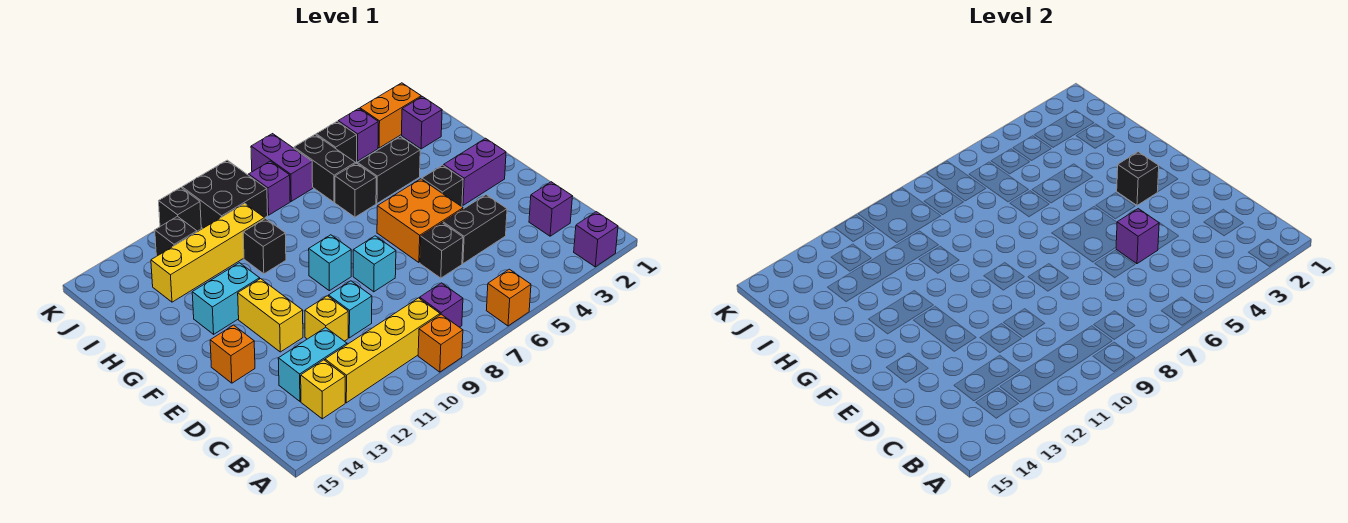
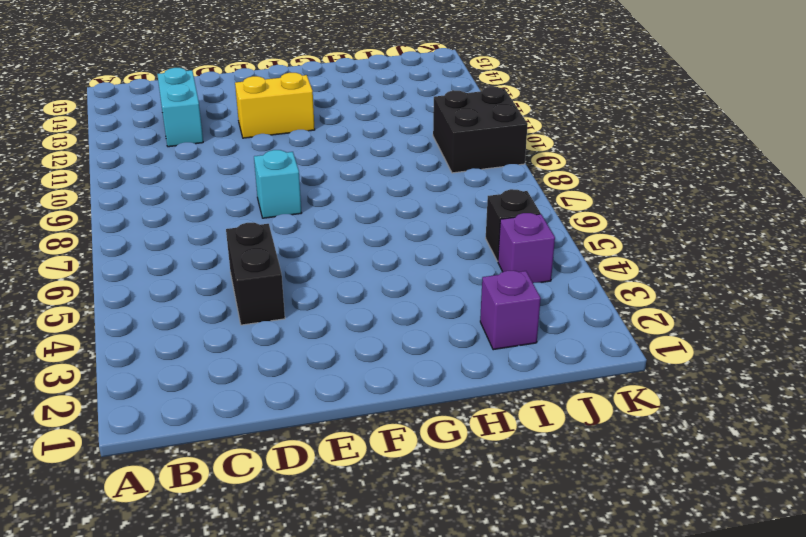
none -> purple 1x1 brick [574,212,618,267]
none -> orange 1x1 brick [486,269,531,326]
none -> orange 1x1 brick [418,314,463,372]
none -> purple 1x1 brick [420,283,463,327]

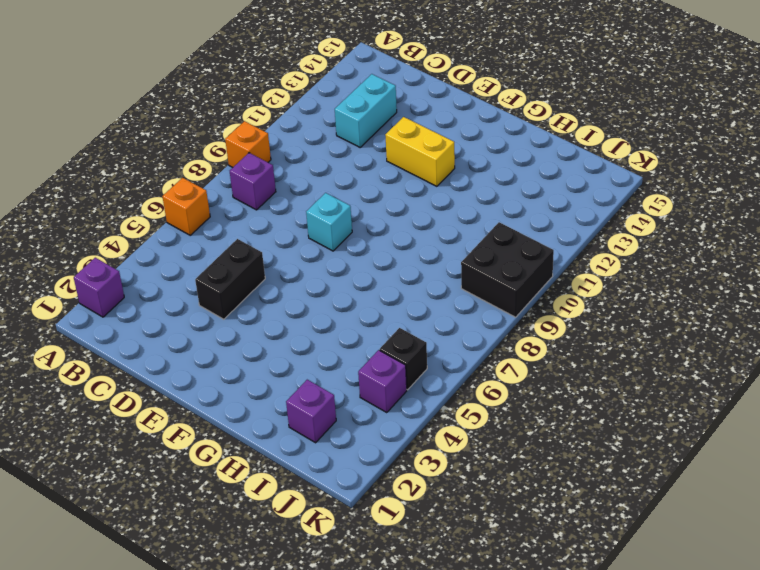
none -> yellow 1x4 brick [325,298,440,403]
none -> yellow 1x1 brick [301,360,345,419]
none -> purple 1x1 brick [529,182,572,236]
none -> black 1x1 brick [420,223,463,278]

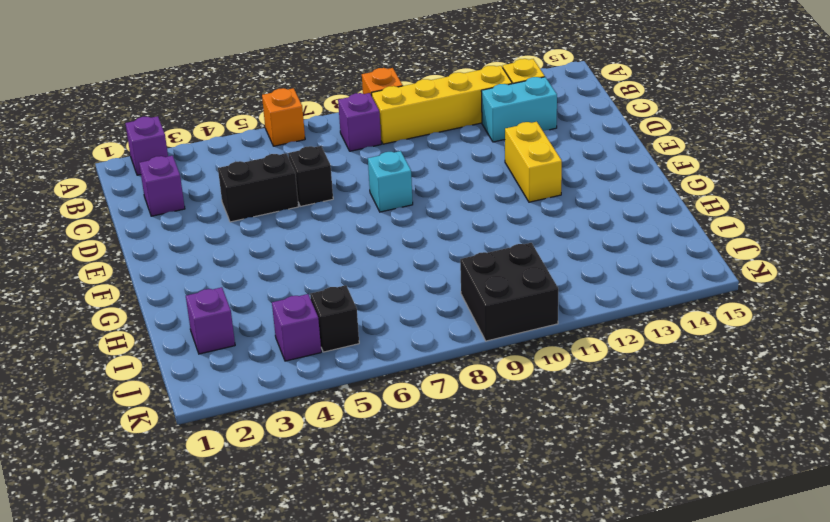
none -> cyan 1x1 brick [329,281,372,338]
none -> yellow 1x1 brick [305,296,348,341]
none -> orange 2x2 brick [377,179,463,263]
none -> orange 1x1 brick [210,325,255,383]

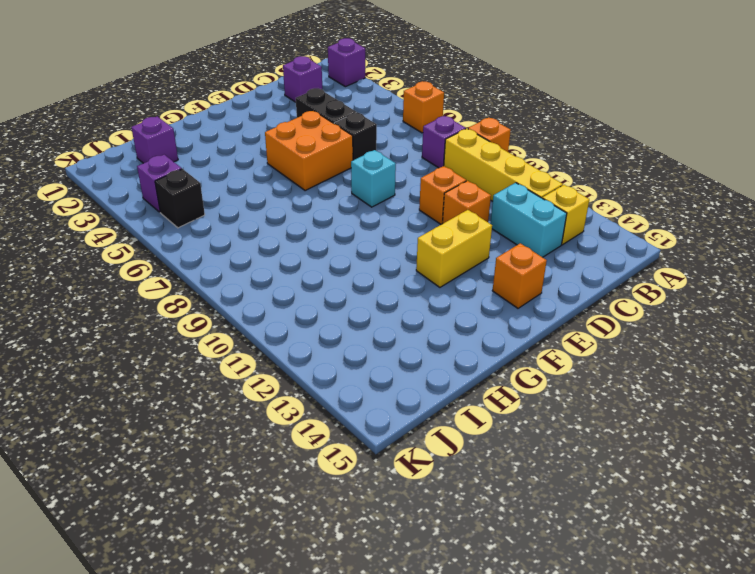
orange 1x1 brick [419,166,466,224] -> cyan 1x1 brick [329,281,372,338]
orange 1x1 brick [442,181,491,224] -> yellow 1x1 brick [305,296,348,341]
none -> purple 1x2 brick [444,138,506,205]
none -> black 1x1 brick [422,165,463,207]
none -> cyan 1x1 brick [309,235,351,291]
none -> cyan 1x2 brick [192,263,260,334]

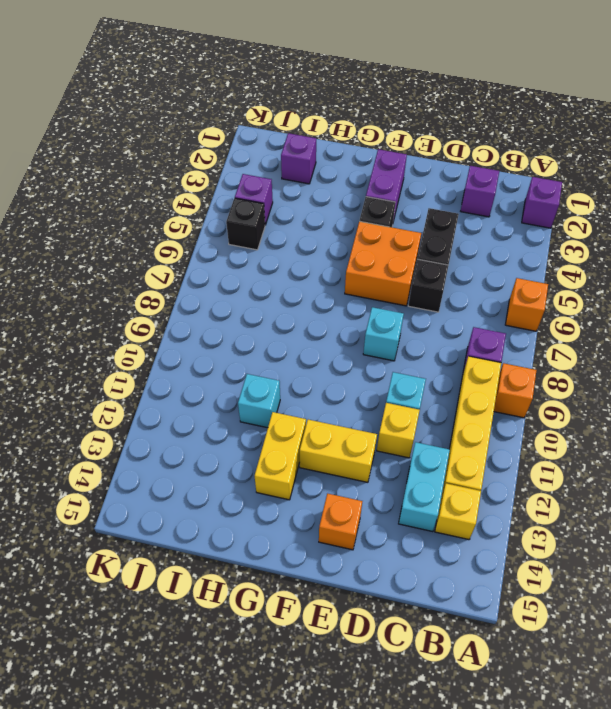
yellow 1x2 brick [255,412,306,500] -> cyan 1x2 brick [192,263,260,334]
cyan 1x1 brick [238,374,280,428] -> cyan 1x1 brick moved to [309,235,351,291]
none -> black 1x2 brick [357,136,420,203]
none -> black 1x1 brick [335,163,376,217]
none -> black 1x1 brick [243,219,286,274]
none -> black 1x2 brick [294,135,355,202]

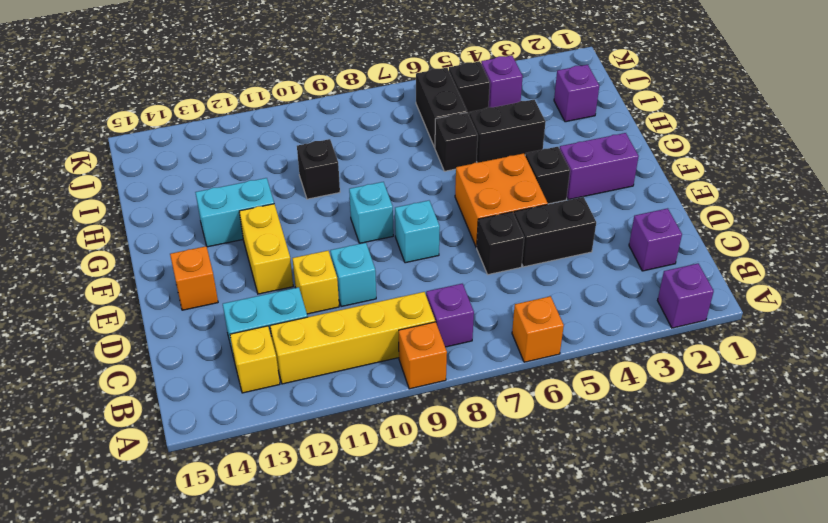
none -> yellow 1x4 brick [151,203,265,302]
none -> orange 1x2 brick [360,83,421,148]
none -> purple 1x2 brick [251,134,313,201]
none -> purple 1x1 brick [249,161,290,215]

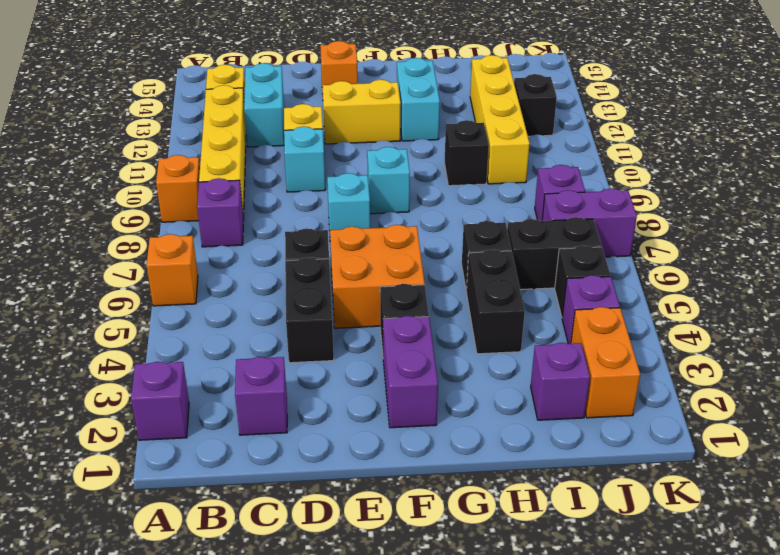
none -> black 2x2 brick [182,160,268,228]
none -> black 1x1 brick [159,188,201,231]
none -> purple 1x1 brick [1116,209,1159,264]
none -> black 1x1 brick [1117,152,1159,205]

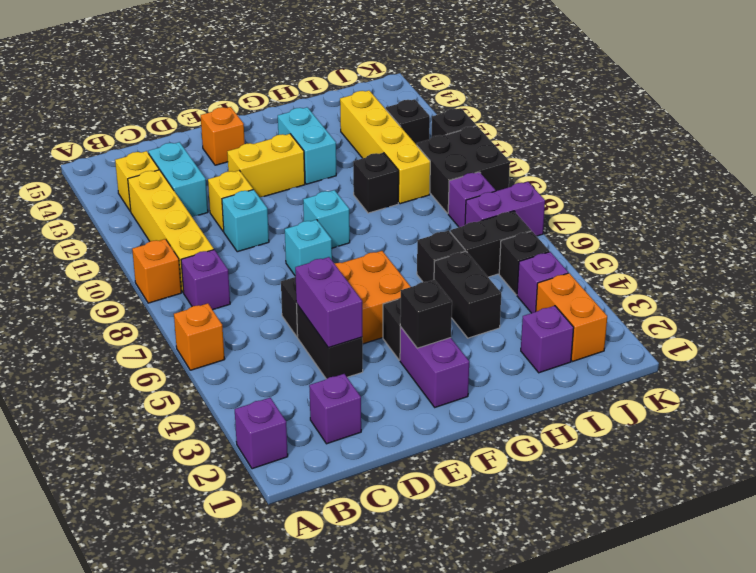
purple 1x2 brick [295,257,362,348] -> purple 1x1 brick [1116,209,1159,264]

